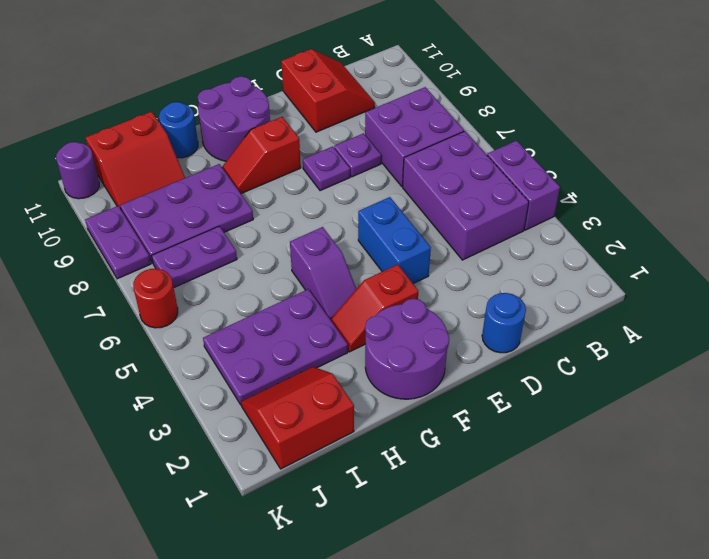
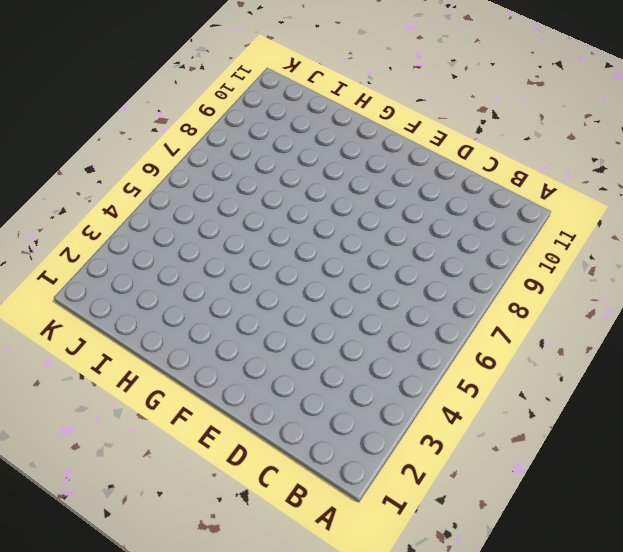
none -> purple 1x2 brick [487,141,560,230]
none -> purple 2x3 brick [403,131,529,260]
none -> purple 2x2 brick [365,87,464,186]

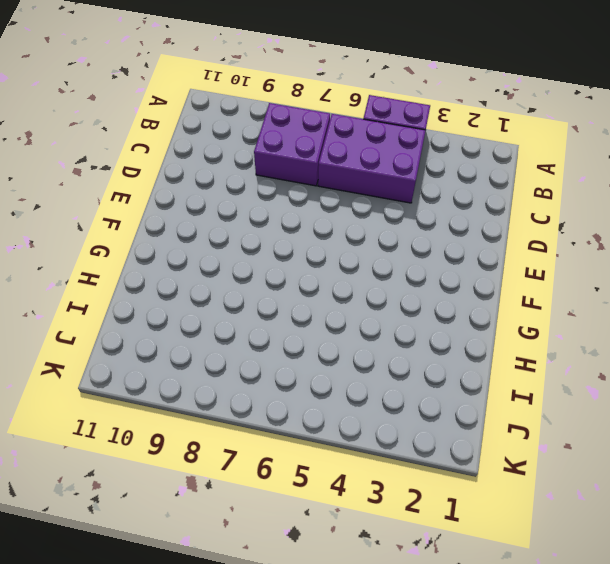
none -> red 2x2 slope [281,49,375,132]
none -> blue 1x1 round brick [482,293,526,353]
none -> purple 1x1 plate [334,133,381,177]

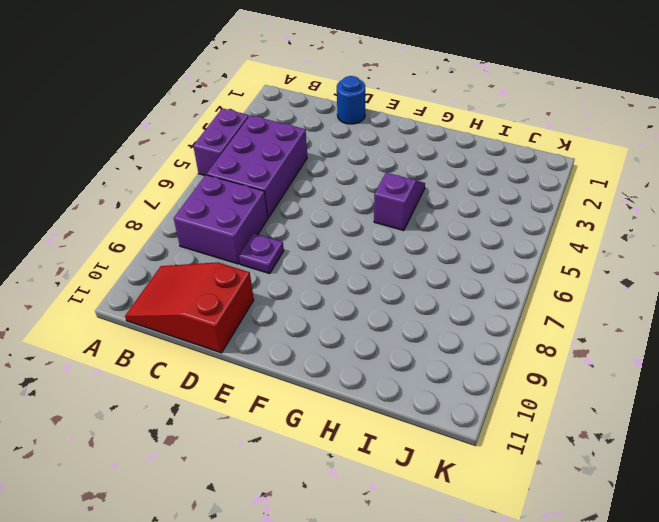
red 2x3 slope [125,262,254,353] -> red 2x2 slope [281,49,375,132]
none -> blue 1x2 brick [358,197,431,284]
none -> purple 1x1 plate [303,147,350,191]
none -> purple 2x2 round brick [365,299,449,399]

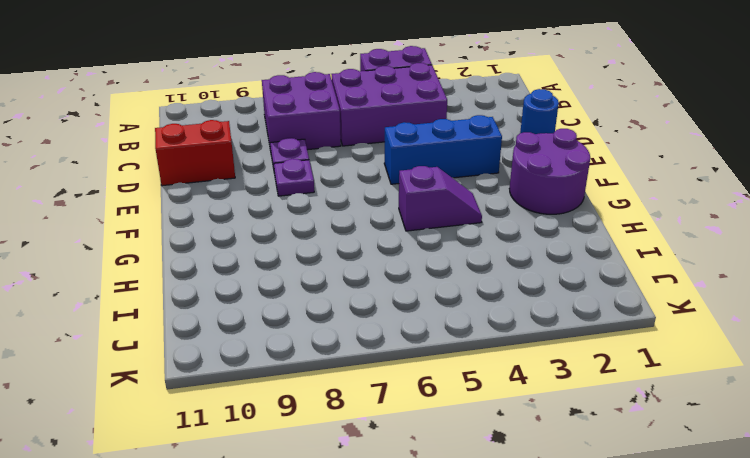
blue 1x3 brick [384,115,502,184] -> blue 1x2 brick [358,197,431,284]
none -> red 1x2 slope [330,265,418,352]
none -> red 1x2 slope [222,117,301,194]
none -> purple 2x2 round brick [198,76,270,161]

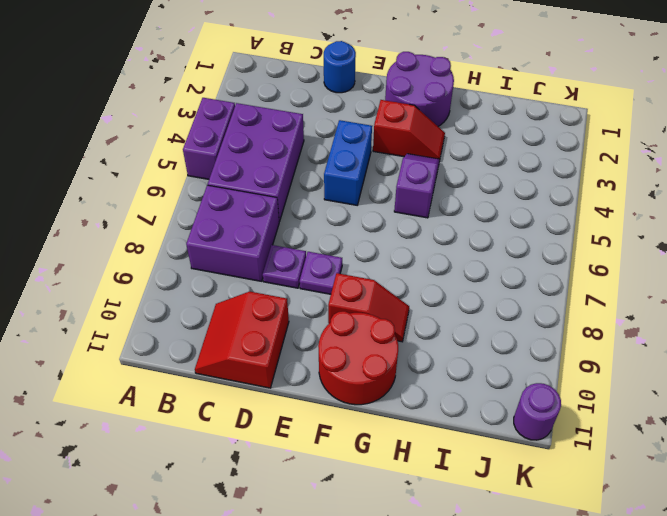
red 2x2 round brick [318,311,398,405] -> purple 2x2 round brick [198,76,270,161]
none -> purple 2x3 plate [203,289,348,405]
none -> purple 2x3 plate [120,164,253,263]
none -> blue 1x1 round brick [159,102,198,158]

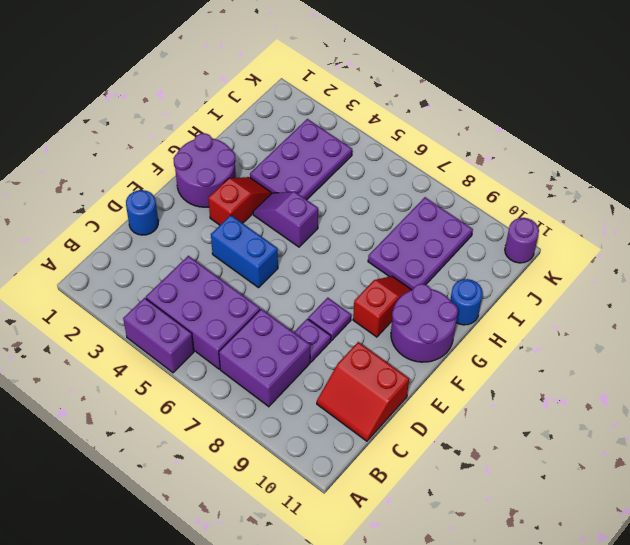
none -> red 2x2 slope [241,367,354,469]
none -> purple 1x2 plate [152,226,237,287]
none -> red 2x2 slope [86,112,185,209]

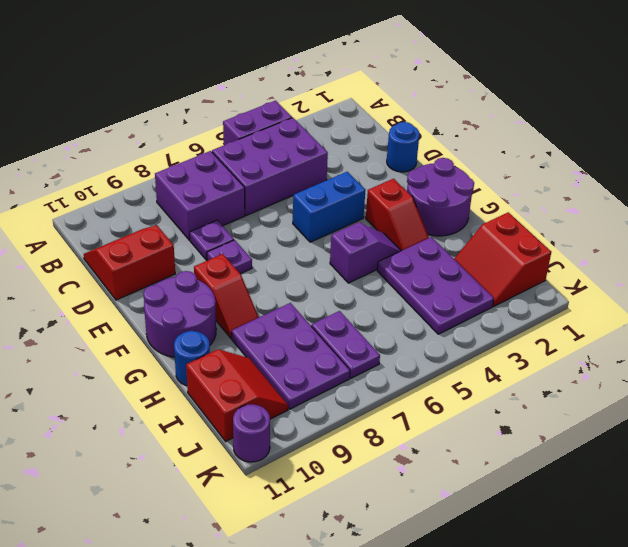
none -> red 1x1 round brick [133,269,178,328]
none -> purple 1x2 plate [85,206,151,279]

